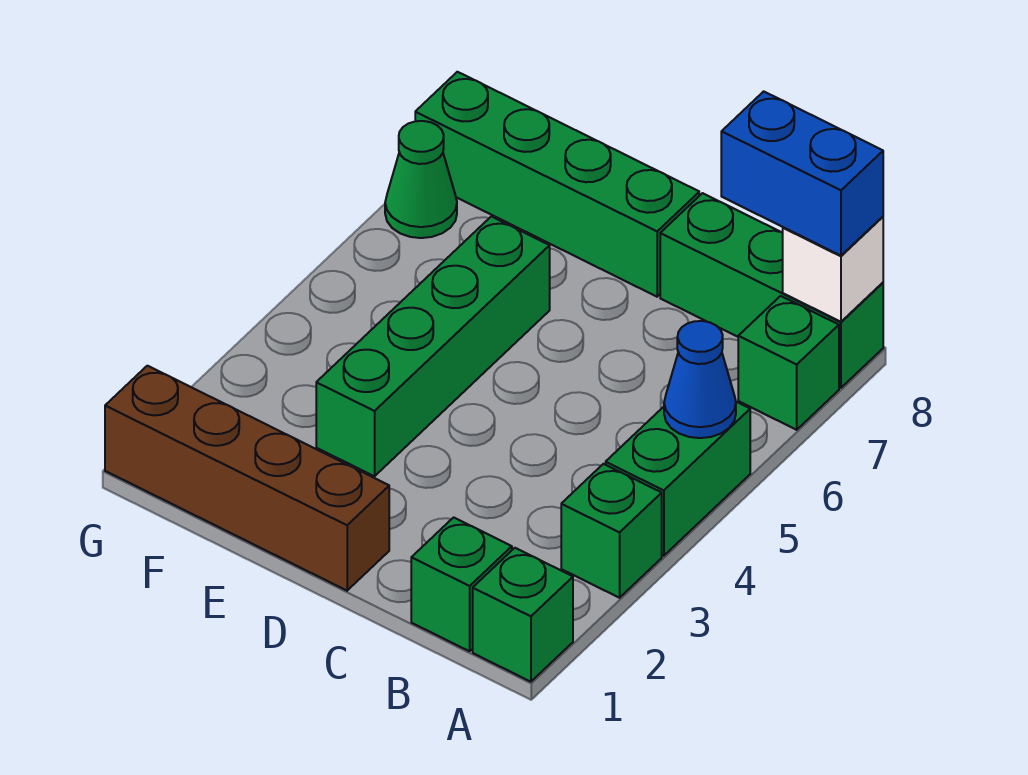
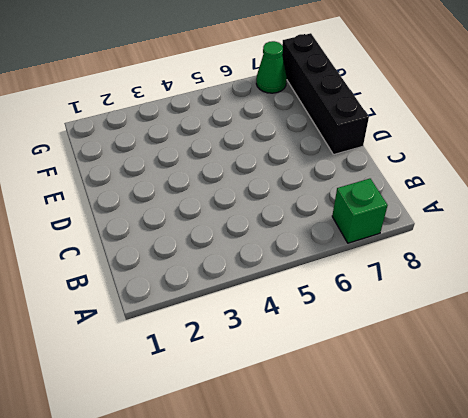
black 1x4 brick [282,33,369,154] -> green 1x4 brick [415,72,699,297]
none -> green 1x1 brick [473,548,573,682]
none -> green 1x1 brick [561,464,662,598]
none -> green 1x2 brick [606,402,750,556]

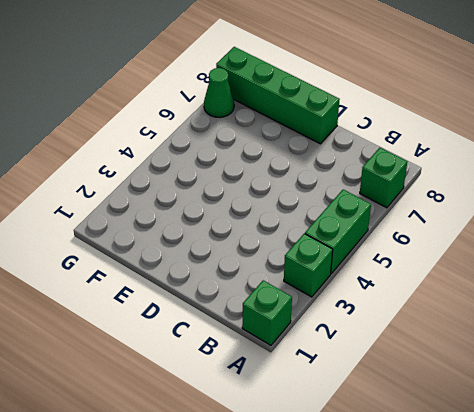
none -> green 1x3 brick [660,193,883,388]
none -> green 1x1 brick [411,517,512,651]
none -> brown 1x4 brick [105,366,389,591]

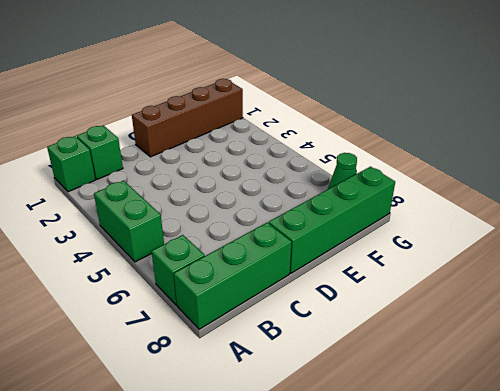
none -> green 1x1 brick [561,464,662,598]
none -> green 1x4 brick [316,216,550,476]
none -> blue 1x1 cone [664,321,736,438]

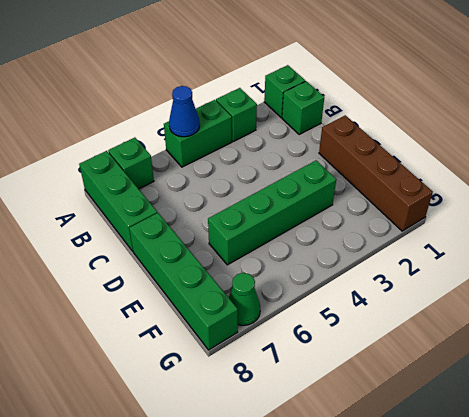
none -> white 1x1 brick [783,217,883,322]
none -> blue 1x2 brick [721,91,883,256]

